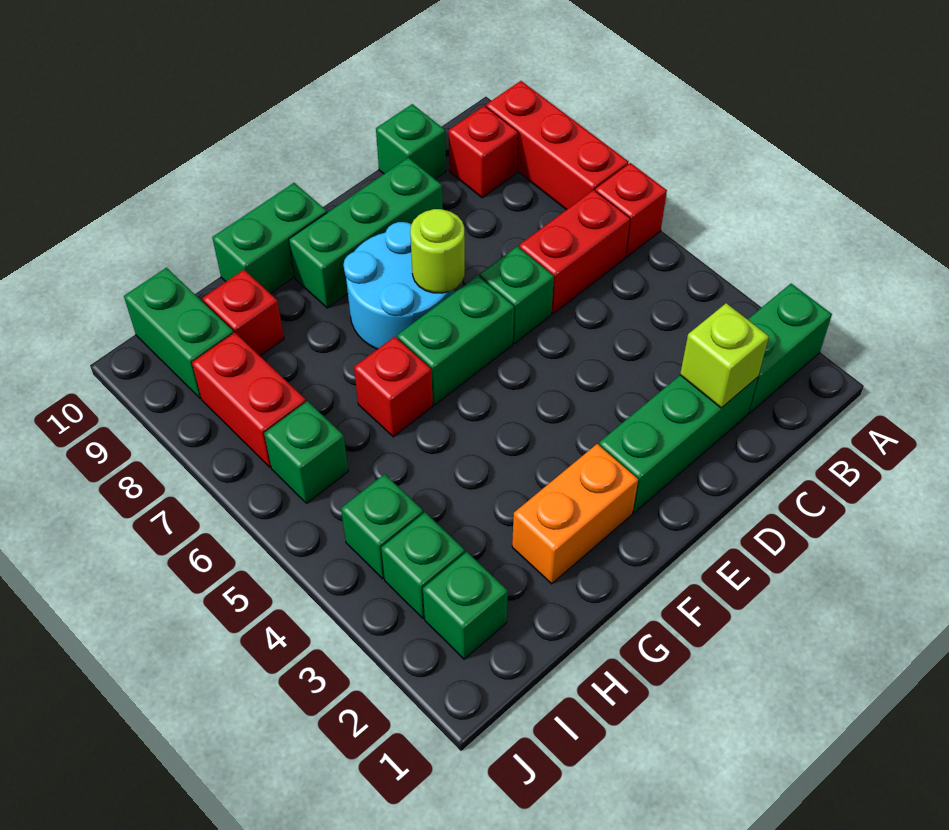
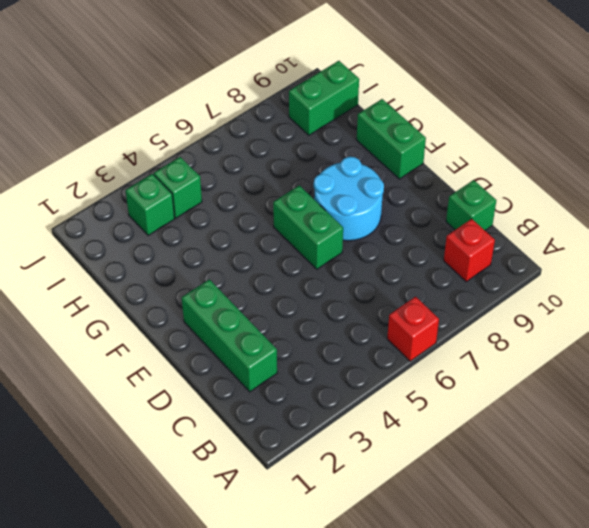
none -> green 1x2 brick [748,284,832,413]
none -> red 1x3 brick [486,81,628,210]
none -> red 1x2 brick [519,190,630,314]

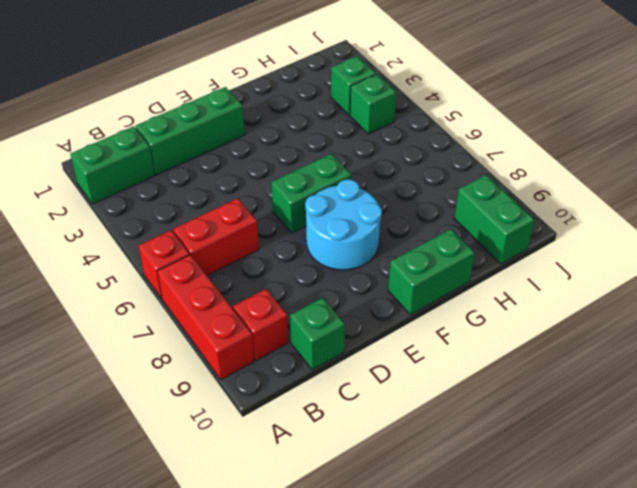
none -> green 1x1 brick [480,246,554,343]
none -> green 1x3 brick [289,158,443,308]
none -> orange 1x2 brick [512,444,638,584]

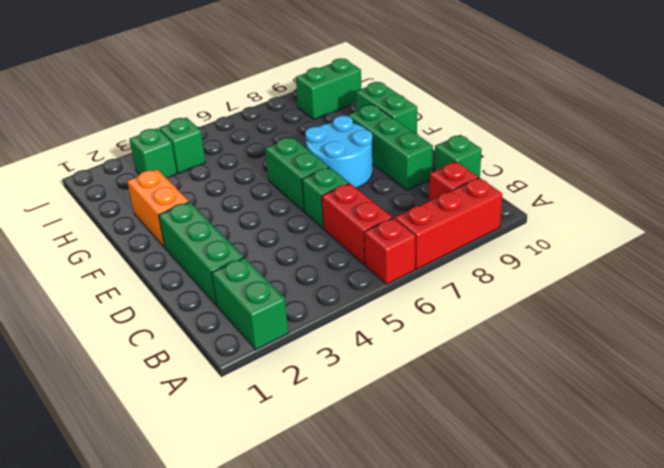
none -> red 1x1 brick [354,337,433,437]
none -> red 1x1 brick [202,270,284,356]
none -> green 1x1 brick [423,552,508,659]

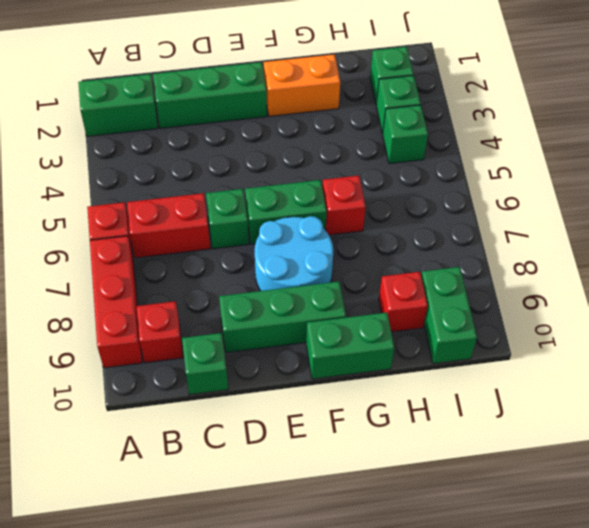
none -> green 1x1 brick [264,401,348,503]
none -> red 1x2 brick [192,333,306,467]
none -> lime 1x1 brick [680,303,769,408]

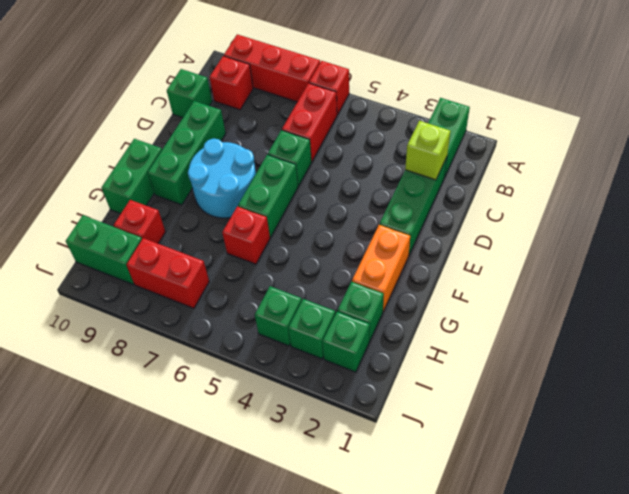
green 1x1 brick [338,282,384,341] -> green 1x1 brick moved to [264,401,348,503]
none -> lime 1x1 round brick [410,209,465,293]

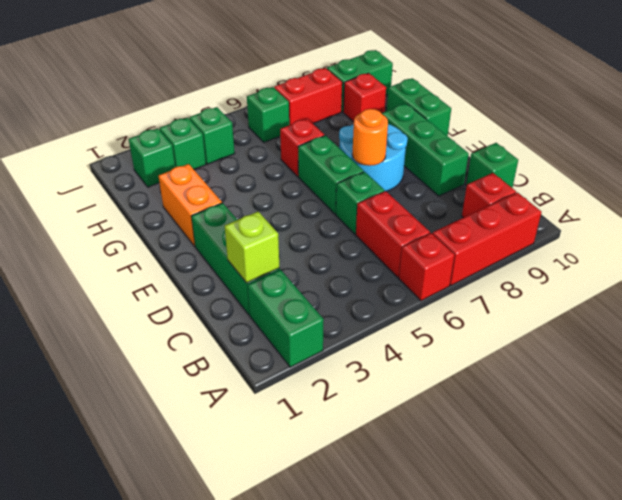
orange 1x1 round brick [352,109,388,166] -> lime 1x1 round brick [410,209,465,293]

